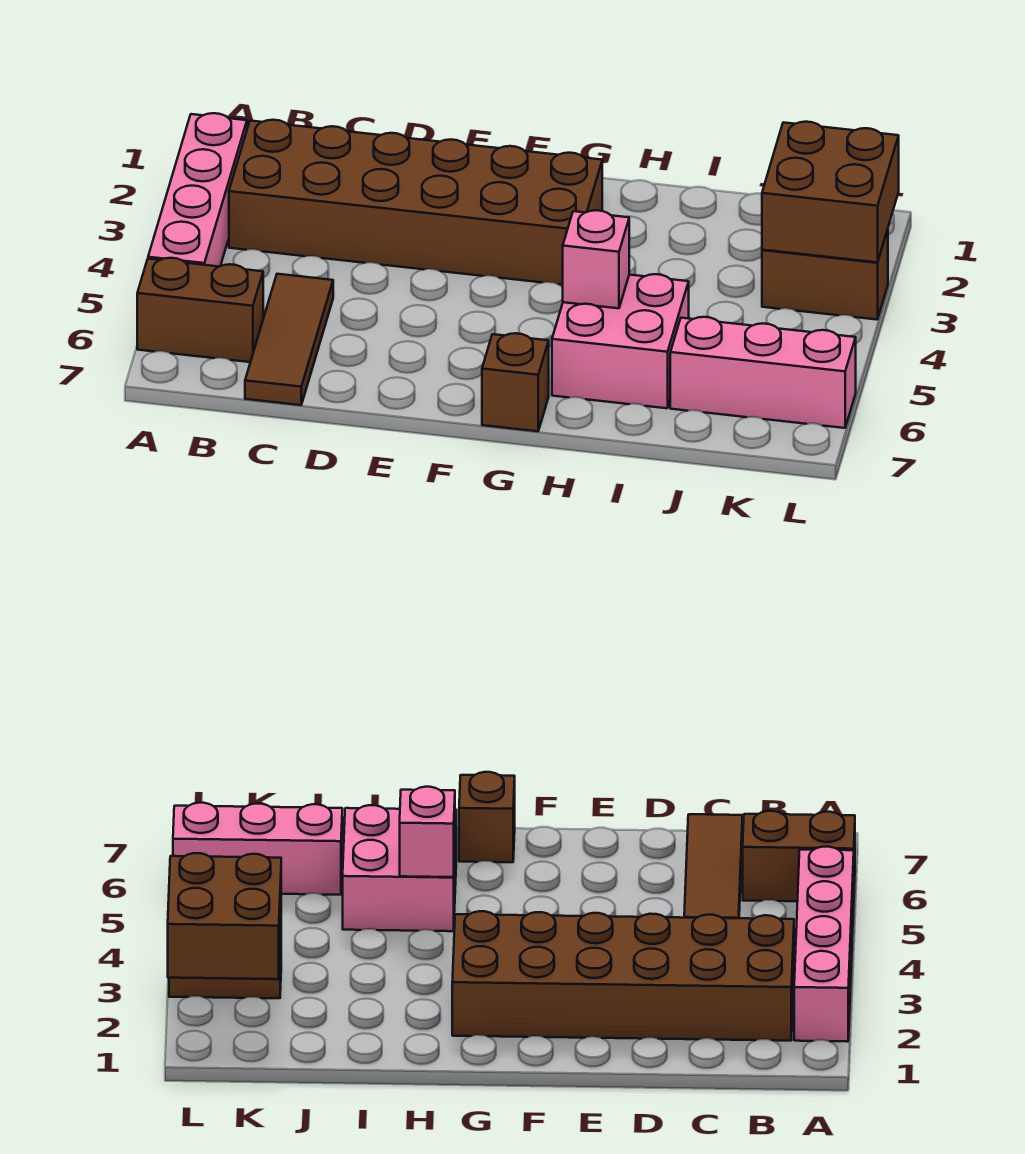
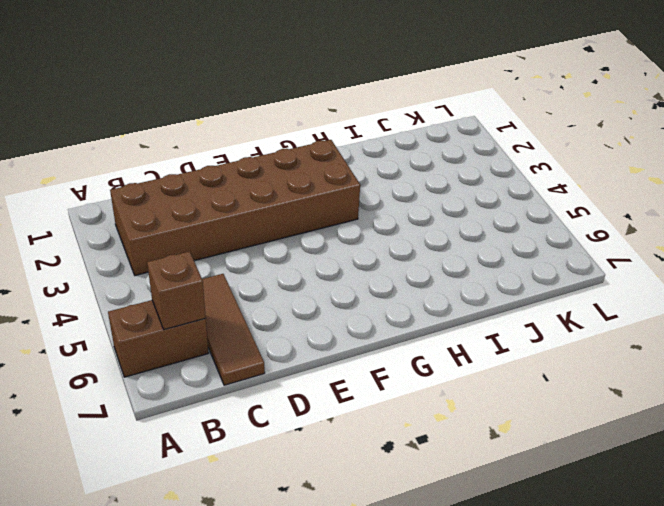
brown 1x1 brick [147,251,206,330] -> brown 1x1 brick moved to [482,333,549,431]
none -> pink 1x4 brick [148,113,247,267]
none -> pink 2x2 brick [552,274,689,408]

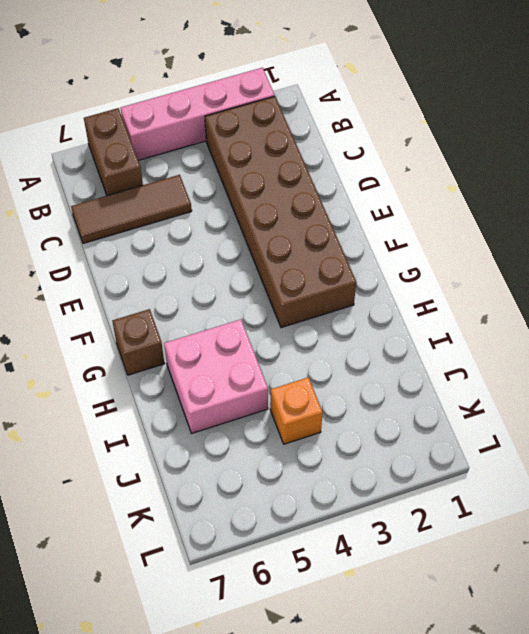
orange 1x1 brick [270,377,323,444] -> none
none -> pink 1x3 brick [670,317,856,428]
none -> brown 1x2 brick [762,229,888,320]

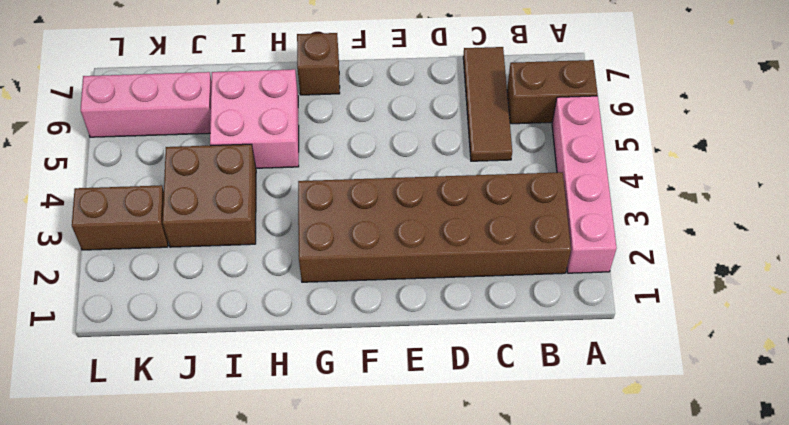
brown 2x2 brick [163,144,256,247] -> brown 2x2 brick moved to [762,122,899,262]
none -> pink 1x1 brick [563,210,629,308]

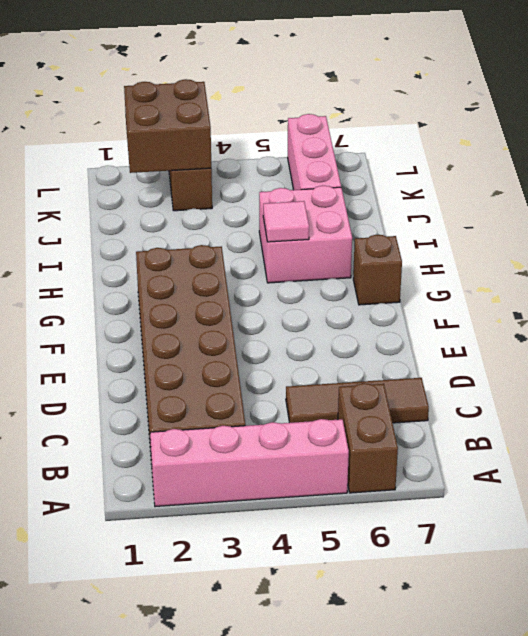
pink 1x1 tile [263,201,309,242] -> pink 1x1 brick [563,210,629,308]

